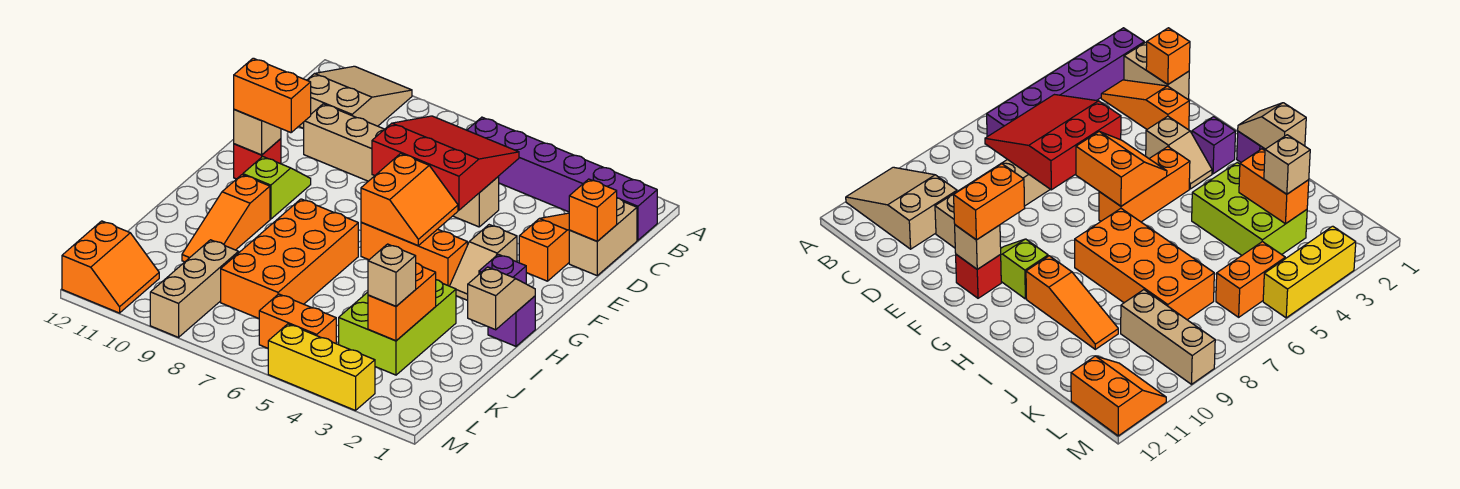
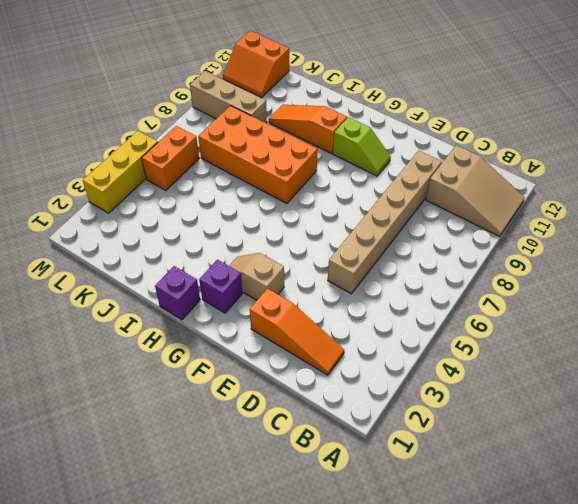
none -> purple 1x6 brick [467,117,657,240]
none -> tan 1x2 brick [569,198,637,275]
none -> red 1x1 brick [234,139,281,179]

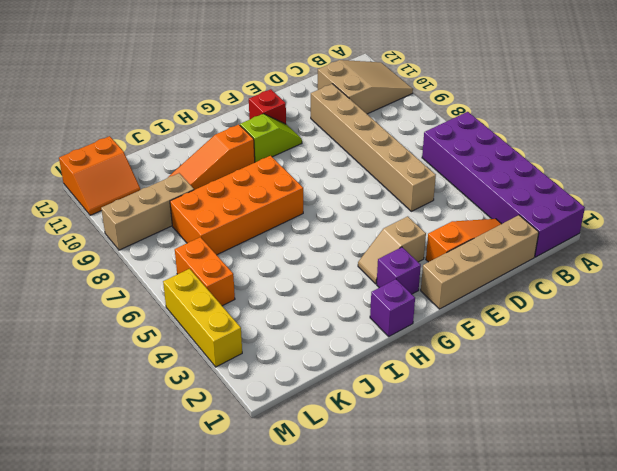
purple 2x6 brick [422,112,585,257] -> purple 1x6 brick [467,117,657,240]
tan 1x4 brick [421,215,539,309] -> tan 1x2 brick [569,198,637,275]
none -> orange 1x3 brick [361,222,467,286]
none -> lime 2x3 brick [339,280,456,375]
none -> red 3x3 slope [372,116,519,210]

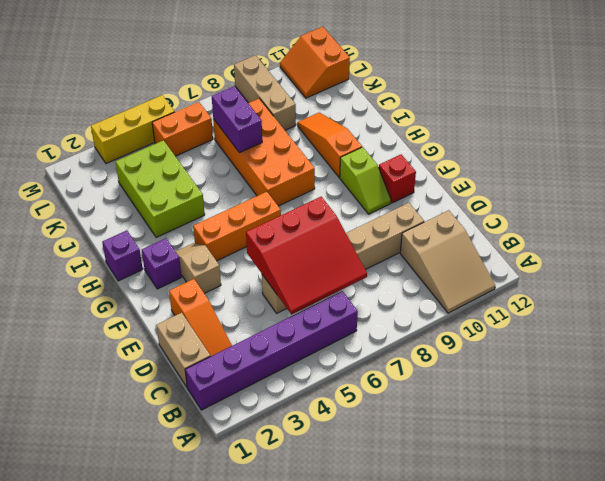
purple 1x2 brick [212,86,262,153] -> none
none -> orange 1x1 brick [569,179,617,241]
none -> orange 2x2 slope [361,154,458,246]
none -> tan 1x1 brick [234,110,281,155]

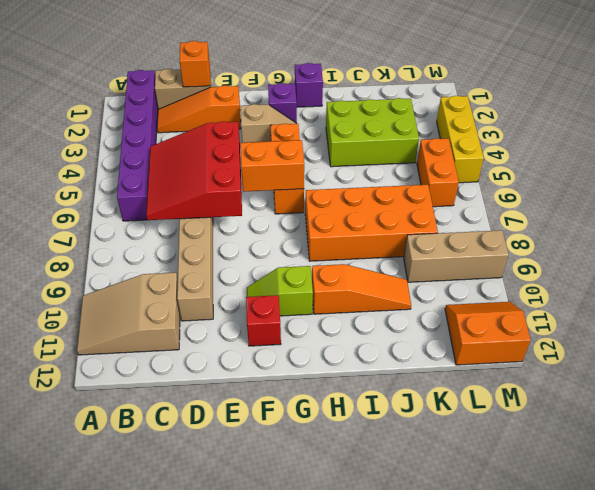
none -> tan 1x1 brick [234,110,281,155]
none -> tan 1x2 slope [468,267,535,330]
none -> orange 1x2 brick [368,263,436,341]

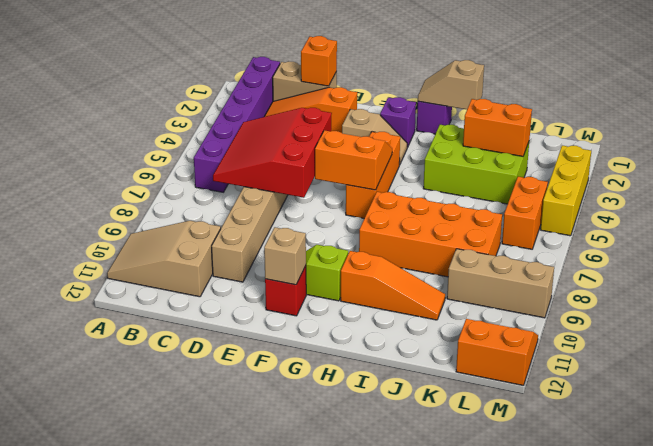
none -> orange 1x2 brick [234,58,311,133]
none -> tan 1x1 brick [368,244,416,306]

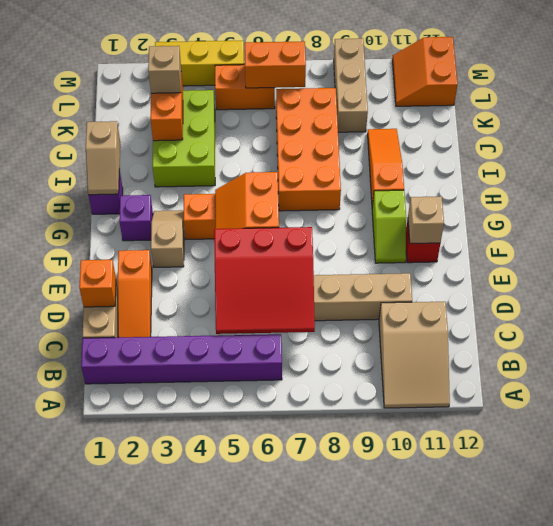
orange 1x2 brick [245,41,306,88] -> orange 1x2 brick moved to [234,58,311,133]

